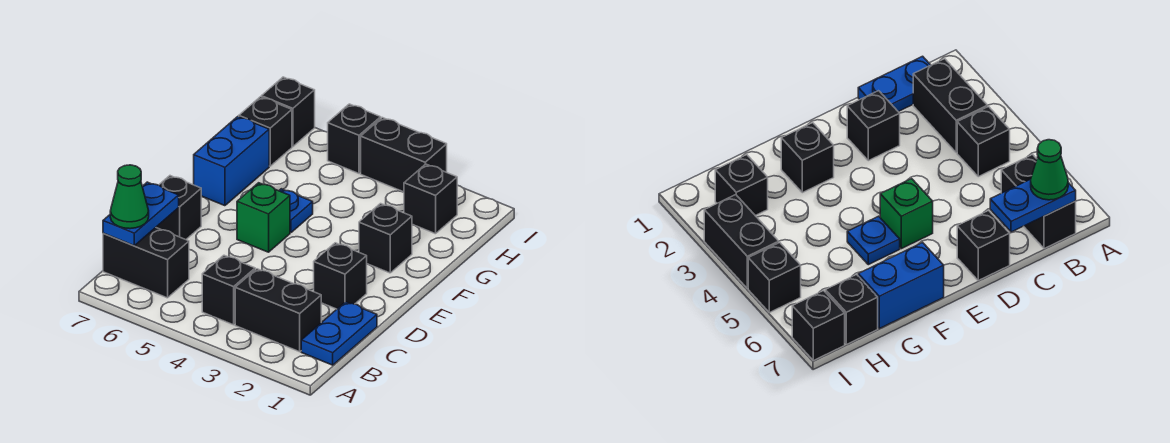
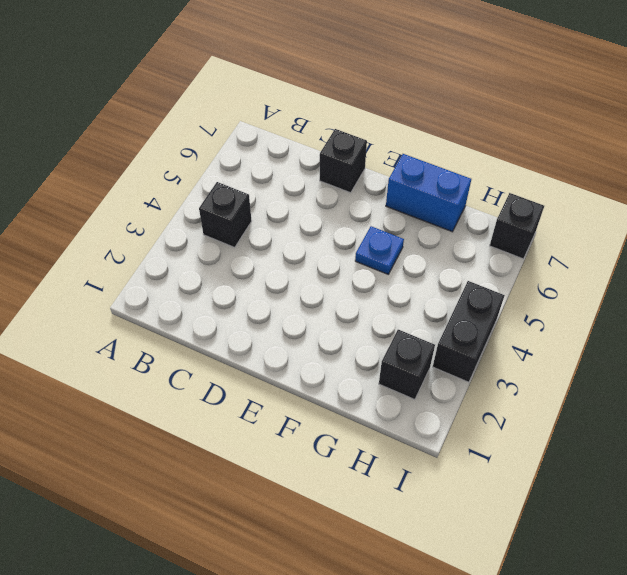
none -> blue 1x2 plate [301,302,377,365]
none -> black 1x2 brick [235,269,321,352]
none -> black 1x2 brick [103,228,189,298]

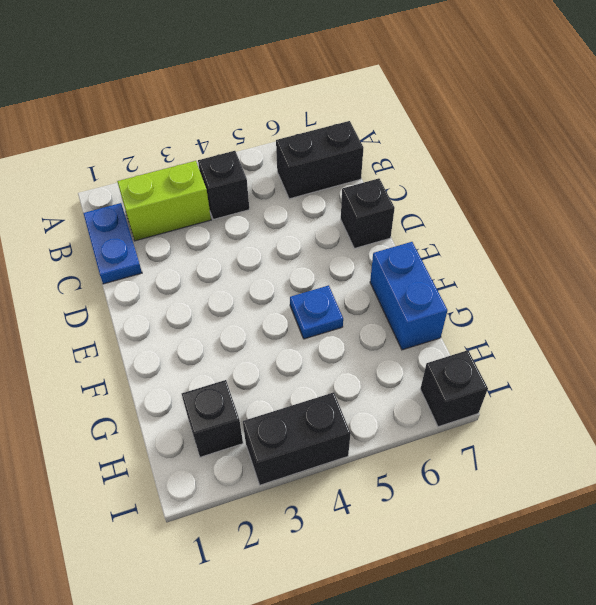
lime 1x2 brick [117,161,211,241] -> black 1x2 brick [235,269,321,352]
none -> black 1x1 brick [314,243,367,309]
none -> green 1x1 brick [237,183,290,252]
none -> black 1x1 brick [359,204,412,273]

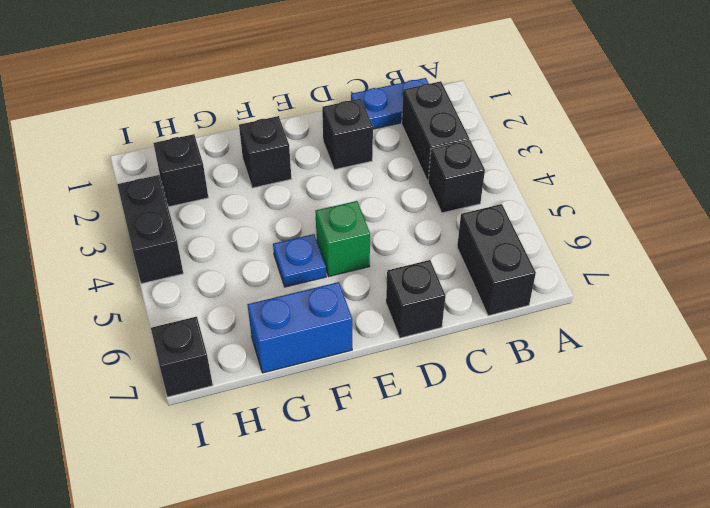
none -> black 1x1 brick [239,97,292,166]
none -> black 1x1 brick [328,104,381,173]
none -> blue 1x2 plate [103,182,179,246]

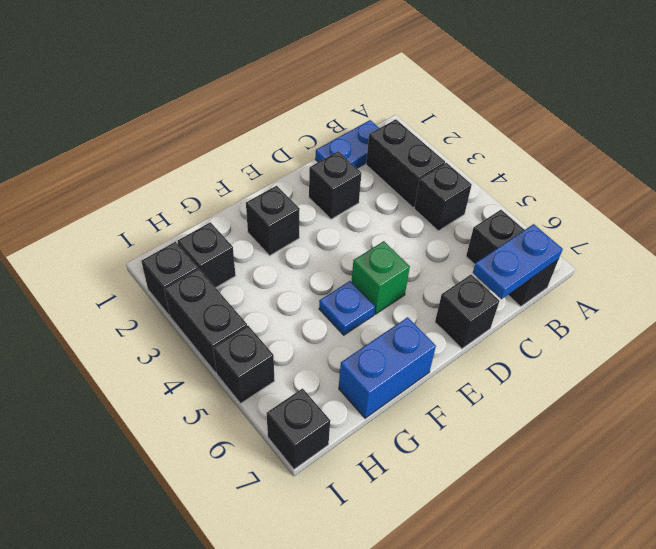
black 1x1 brick [141,242,198,315] -> black 1x1 brick moved to [239,97,292,166]
none -> green 1x1 cone [110,165,149,229]

